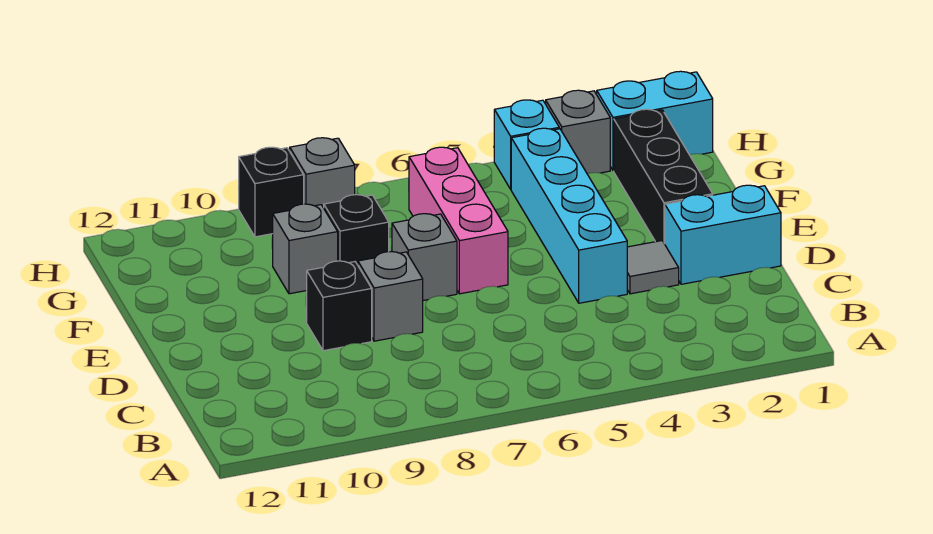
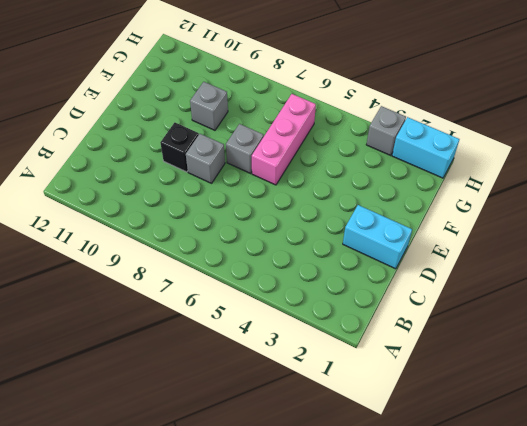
none -> grey 1x1 tile [627,241,679,294]
none -> cyan 1x4 brick [511,128,627,303]
none -> black 1x3 brick [614,109,713,244]

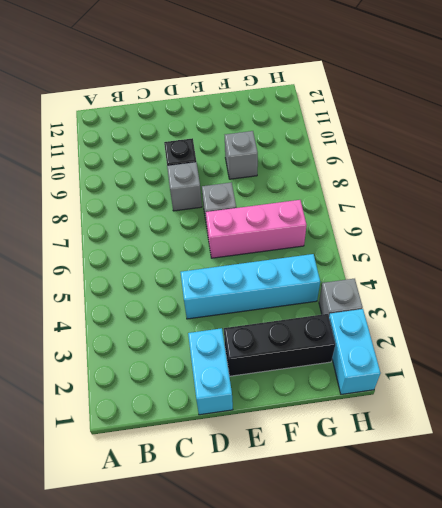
none -> grey 1x1 tile [627,241,679,294]
none -> black 1x1 brick [324,195,389,265]
none -> cyan 1x1 brick [494,100,559,189]

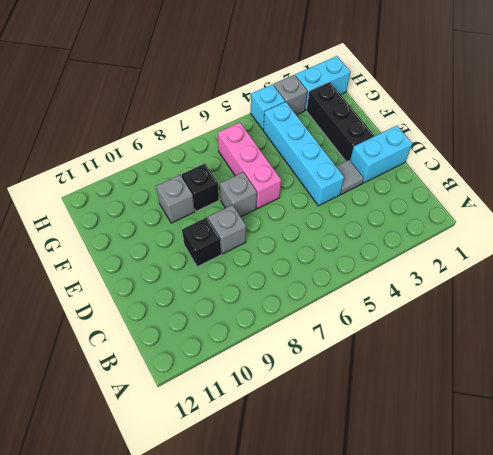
none -> grey 1x1 brick [290,138,355,208]
none -> black 1x1 brick [239,147,304,237]

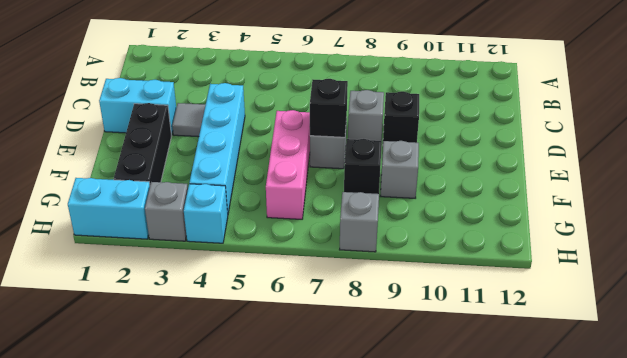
black 1x1 brick [310,79,348,137] -> black 1x1 brick moved to [239,147,304,237]

